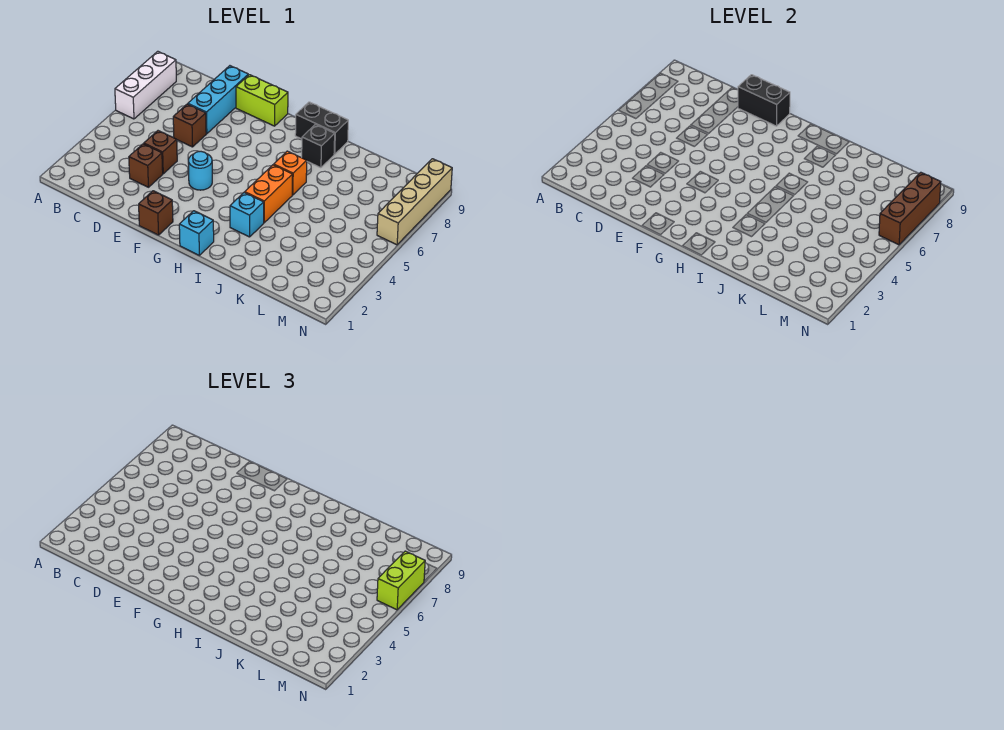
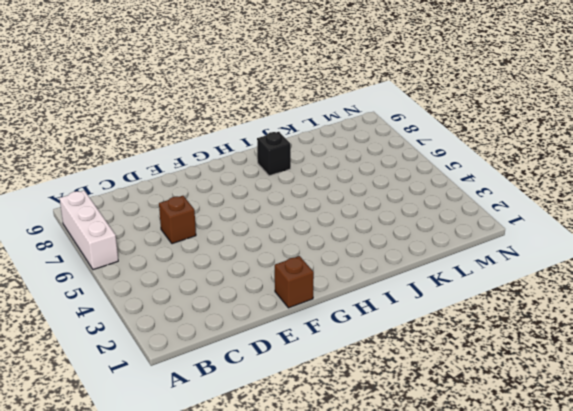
none -> brown 1x1 brick [129,144,163,187]
none -> brown 1x1 brick [144,131,177,174]
none -> cyan 1x3 brick [188,66,248,134]

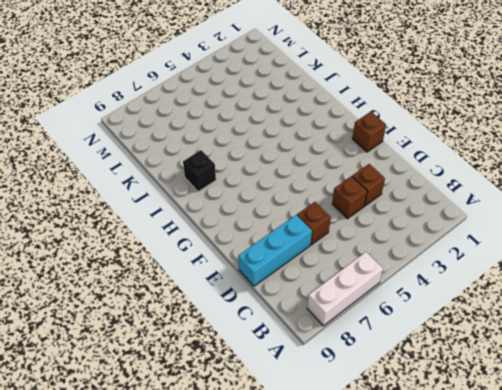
none -> lime 1x2 brick [236,75,288,126]
none -> cyan 1x1 round brick [188,152,212,190]
none -> cyan 1x1 brick [179,211,214,255]

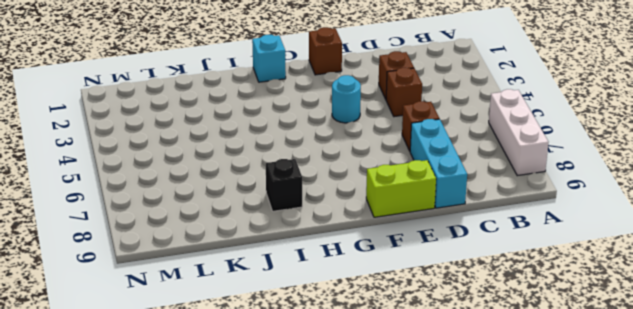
none -> black 1x2 brick [295,102,348,154]
none -> cyan 1x1 brick [230,192,264,237]
none -> orange 1x2 brick [245,165,293,223]

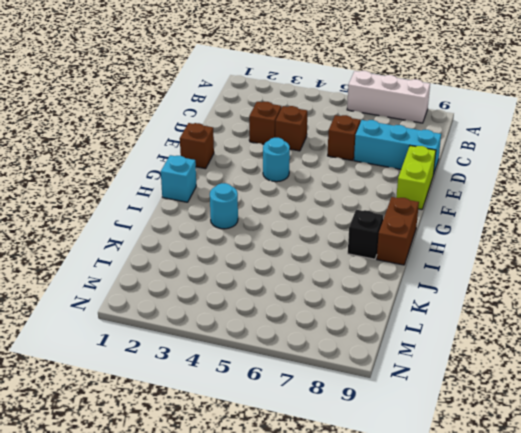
brown 1x2 brick [377,197,419,265] -> black 1x2 brick [295,102,348,154]
cyan 1x1 round brick [210,183,238,229] -> cyan 1x1 brick [230,192,264,237]
none -> orange 1x2 brick [245,165,293,223]
none -> orange 1x1 brick [274,151,307,195]
none -> tan 1x4 brick [377,159,452,245]

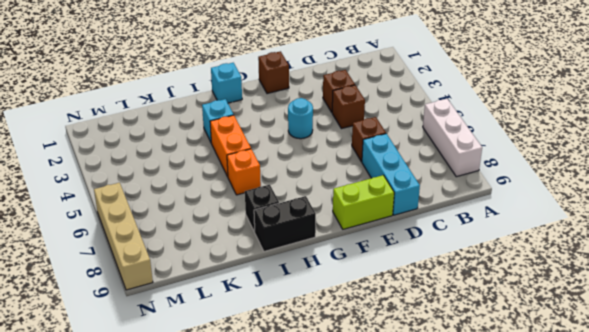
none -> black 1x2 brick [738,75,790,126]
none -> brown 1x3 brick [879,172,941,245]
none -> lime 1x2 brick [377,551,425,610]

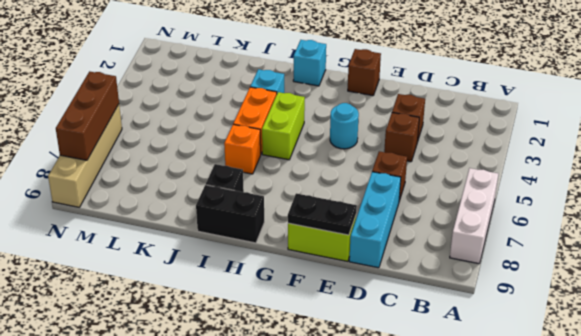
black 1x2 plate [288,193,357,235] -> black 1x2 brick [738,75,790,126]
lime 1x2 brick [262,92,305,160] -> lime 1x2 brick moved to [377,551,425,610]

